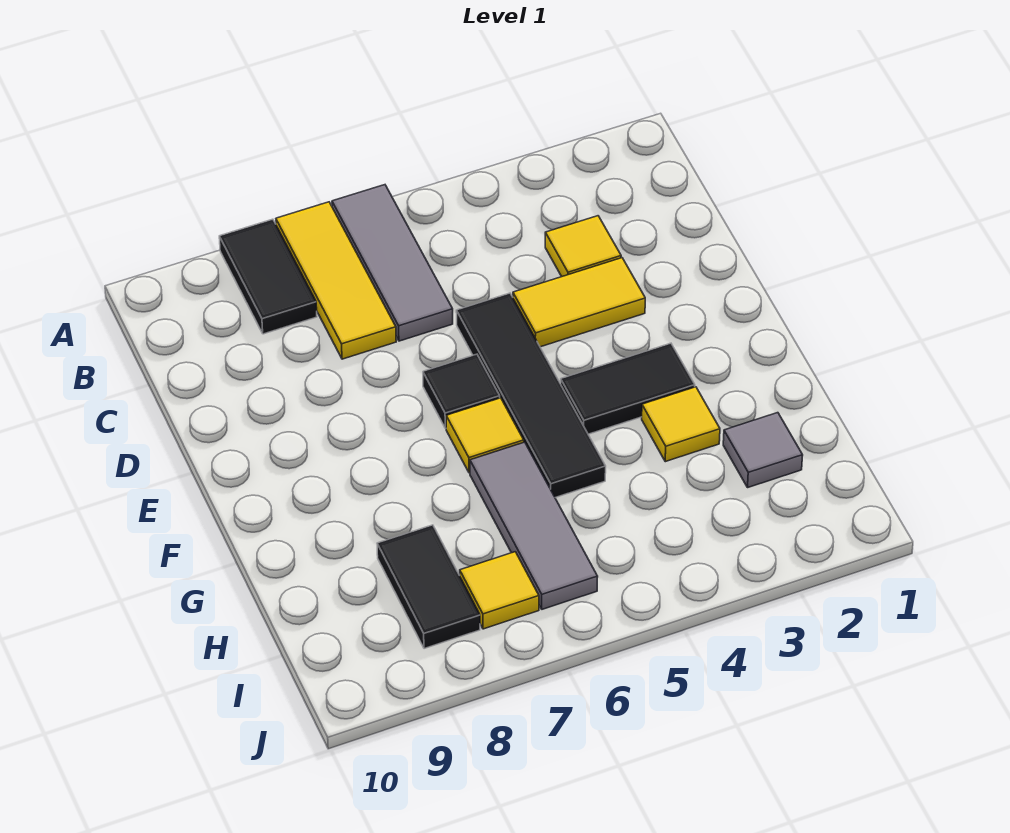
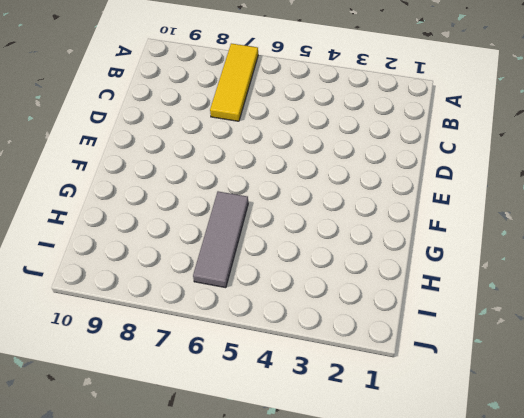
none -> grey 1x3 tile [332,185,453,341]
none -> black 1x2 tile [219,219,317,334]
none -> yellow 1x1 tile [545,216,621,277]

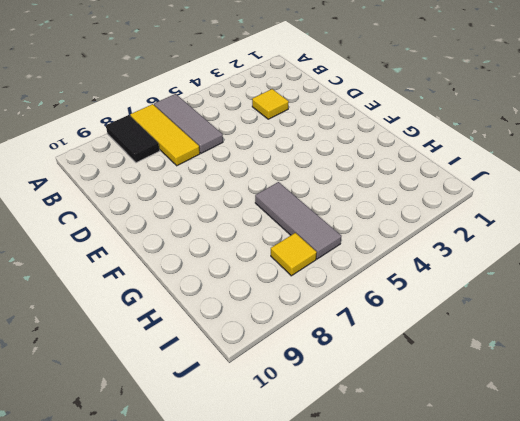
none -> yellow 1x2 tile [513,258,645,347]
none -> black 1x4 tile [456,293,606,498]
none -> black 1x1 tile [423,354,500,428]

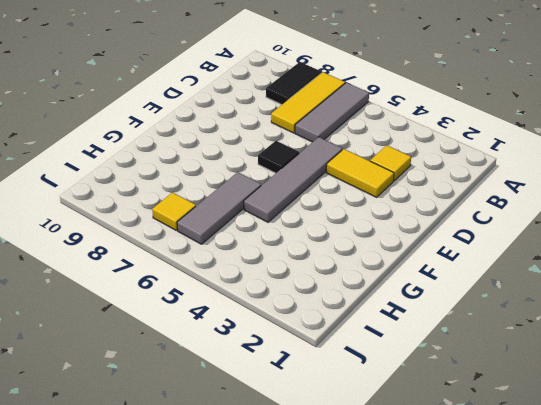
grey 1x4 tile [244,137,342,222] -> black 1x4 tile [456,293,606,498]
none -> black 1x2 tile [561,343,695,434]
none -> yellow 1x1 tile [446,398,524,473]
none -> yellow 1x1 tile [642,387,720,462]

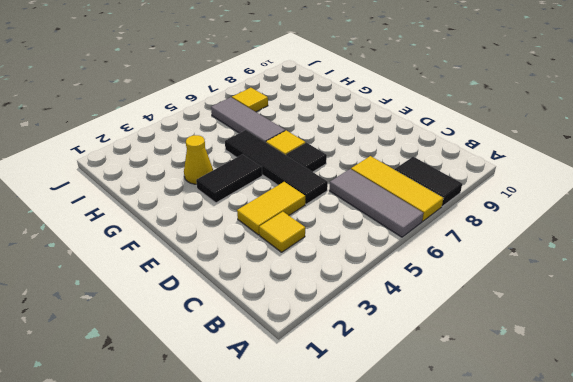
yellow 1x1 cone [184,135,213,184] -> yellow 1x1 tile [642,387,720,462]
none -> grey 1x1 tile [723,413,803,487]
none -> black 1x2 tile [377,525,480,649]

